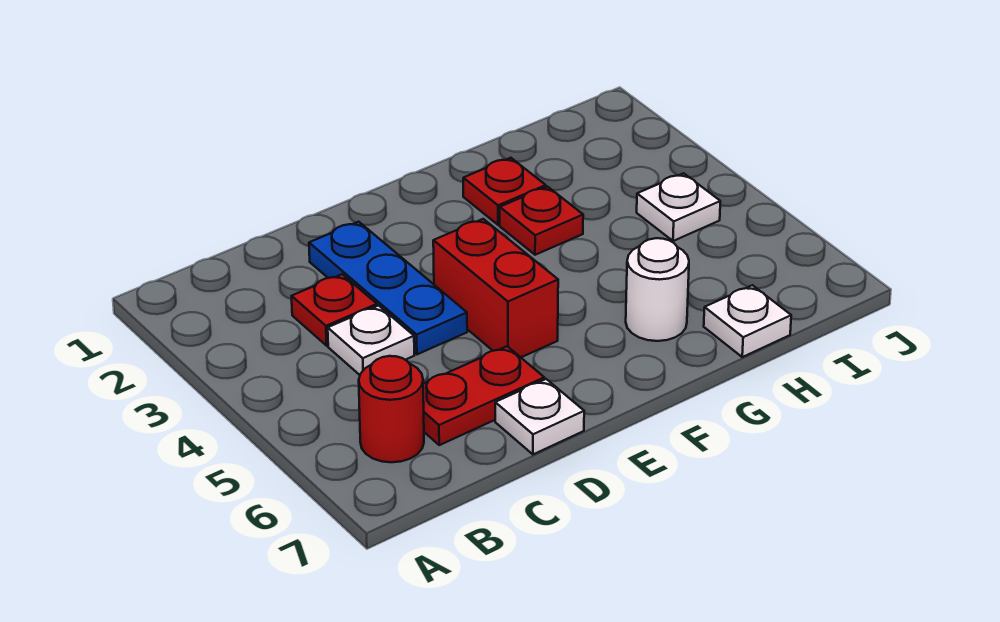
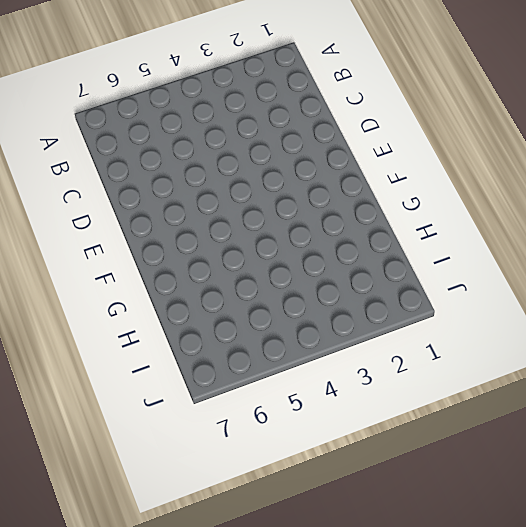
none -> red 1x1 round brick [359,356,424,462]
none -> red 1x1 plate [292,274,377,346]
none -> white 1x1 plate [328,306,414,375]

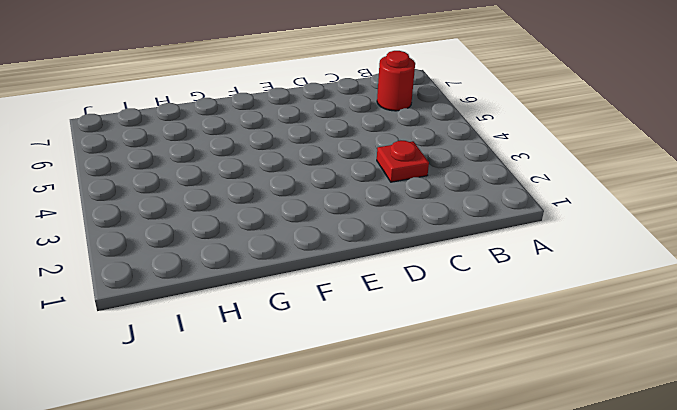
none -> white 1x1 plate [328,306,414,375]
none -> red 1x2 plate [423,346,544,445]
none -> blue 1x3 plate [309,222,467,354]

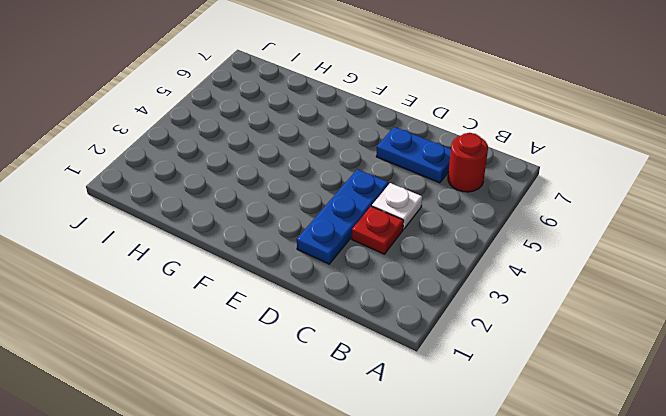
blue 1x2 plate [376,127,451,183] -> red 1x2 plate [423,346,544,445]
none -> white 1x1 plate [495,379,584,454]
none -> red 1x2 brick [433,219,558,357]
none -> red 1x1 plate [463,158,546,225]

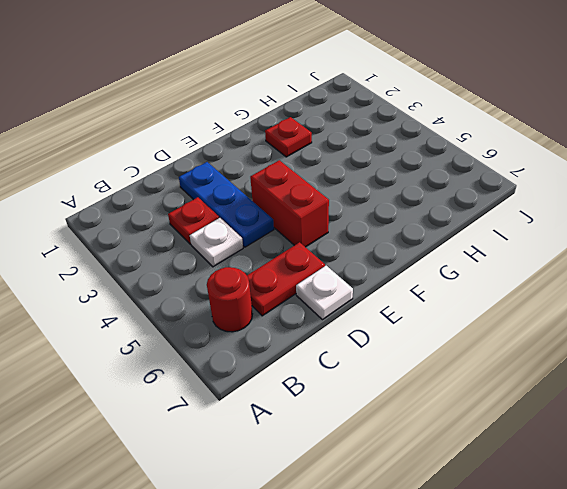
none -> red 1x1 plate [500,187,583,255]
none -> white 1x1 round brick [626,238,689,341]
none -> white 1x1 plate [704,285,791,357]

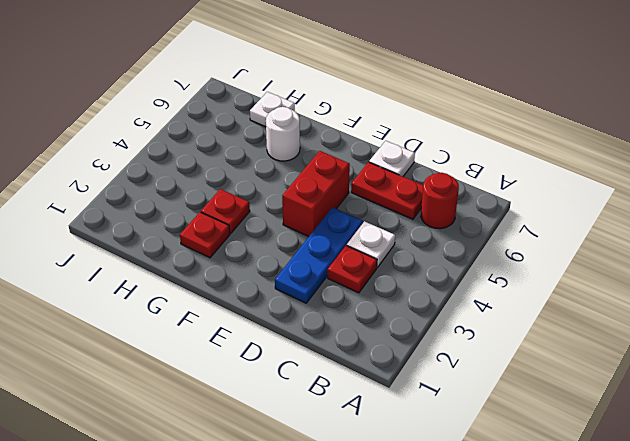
none -> white 1x1 plate [637,173,720,241]

